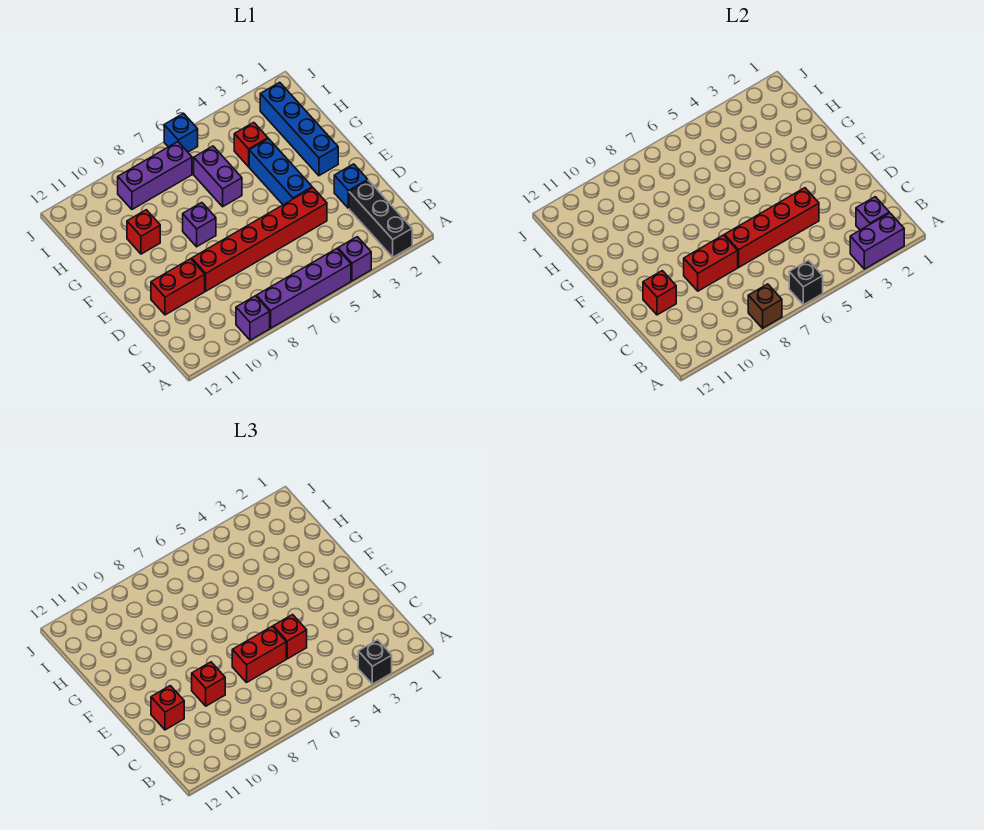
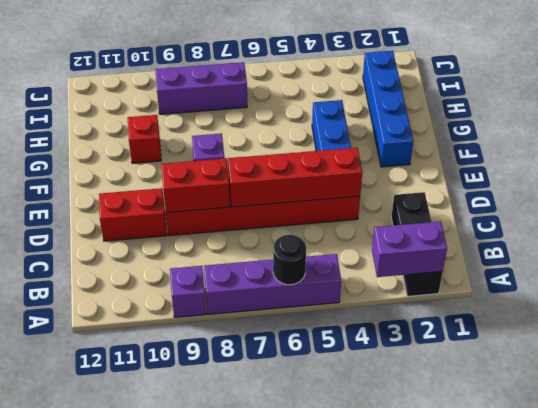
black 1x1 round brick [273,235,306,285] -> black 1x1 brick [789,260,823,305]
none -> purple 1x1 brick [338,237,371,281]
none -> blue 1x1 brick [334,164,368,208]
none -> purple 1x2 brick [194,146,242,207]

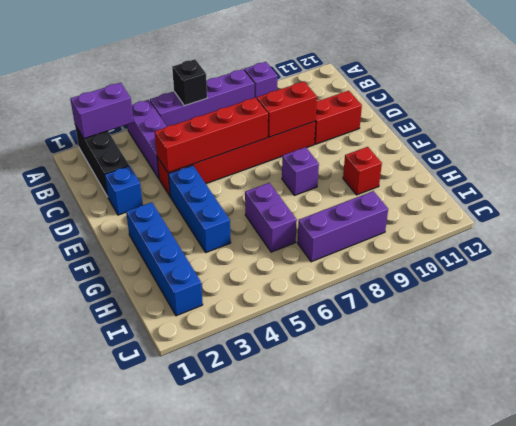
purple 1x3 brick [127,100,167,178] -> purple 1x1 brick [338,237,371,281]
none -> red 1x1 brick [234,122,268,167]
none -> blue 1x1 brick [164,114,198,152]
none -> brown 1x1 brick [748,284,782,328]

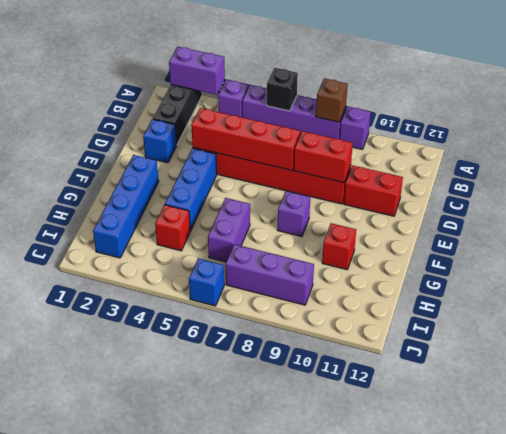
none -> purple 1x1 brick [856,197,889,230]
none -> red 1x1 brick [643,271,676,315]
none -> black 1x1 brick [358,640,392,684]

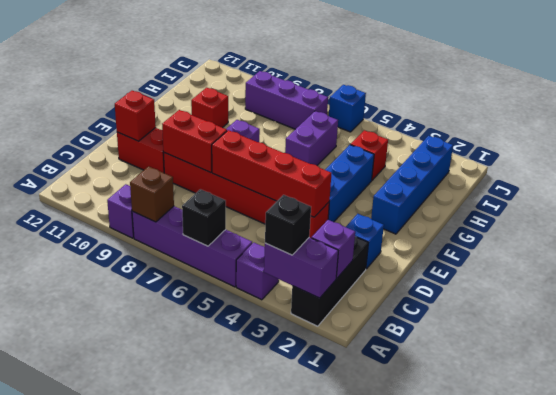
none -> red 1x1 brick [273,615,307,659]
none -> red 1x2 brick [232,627,286,682]
none -> red 1x1 brick [192,662,225,706]

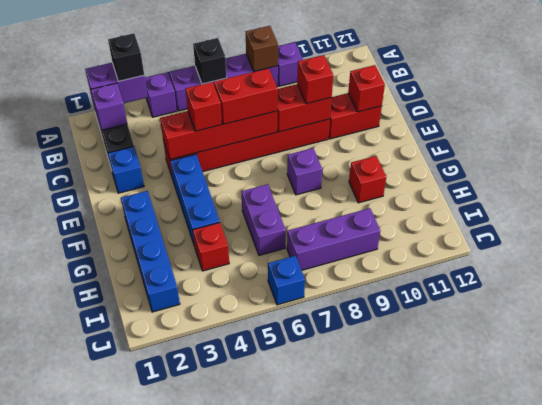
none -> red 1x1 brick [151,686,184,730]

